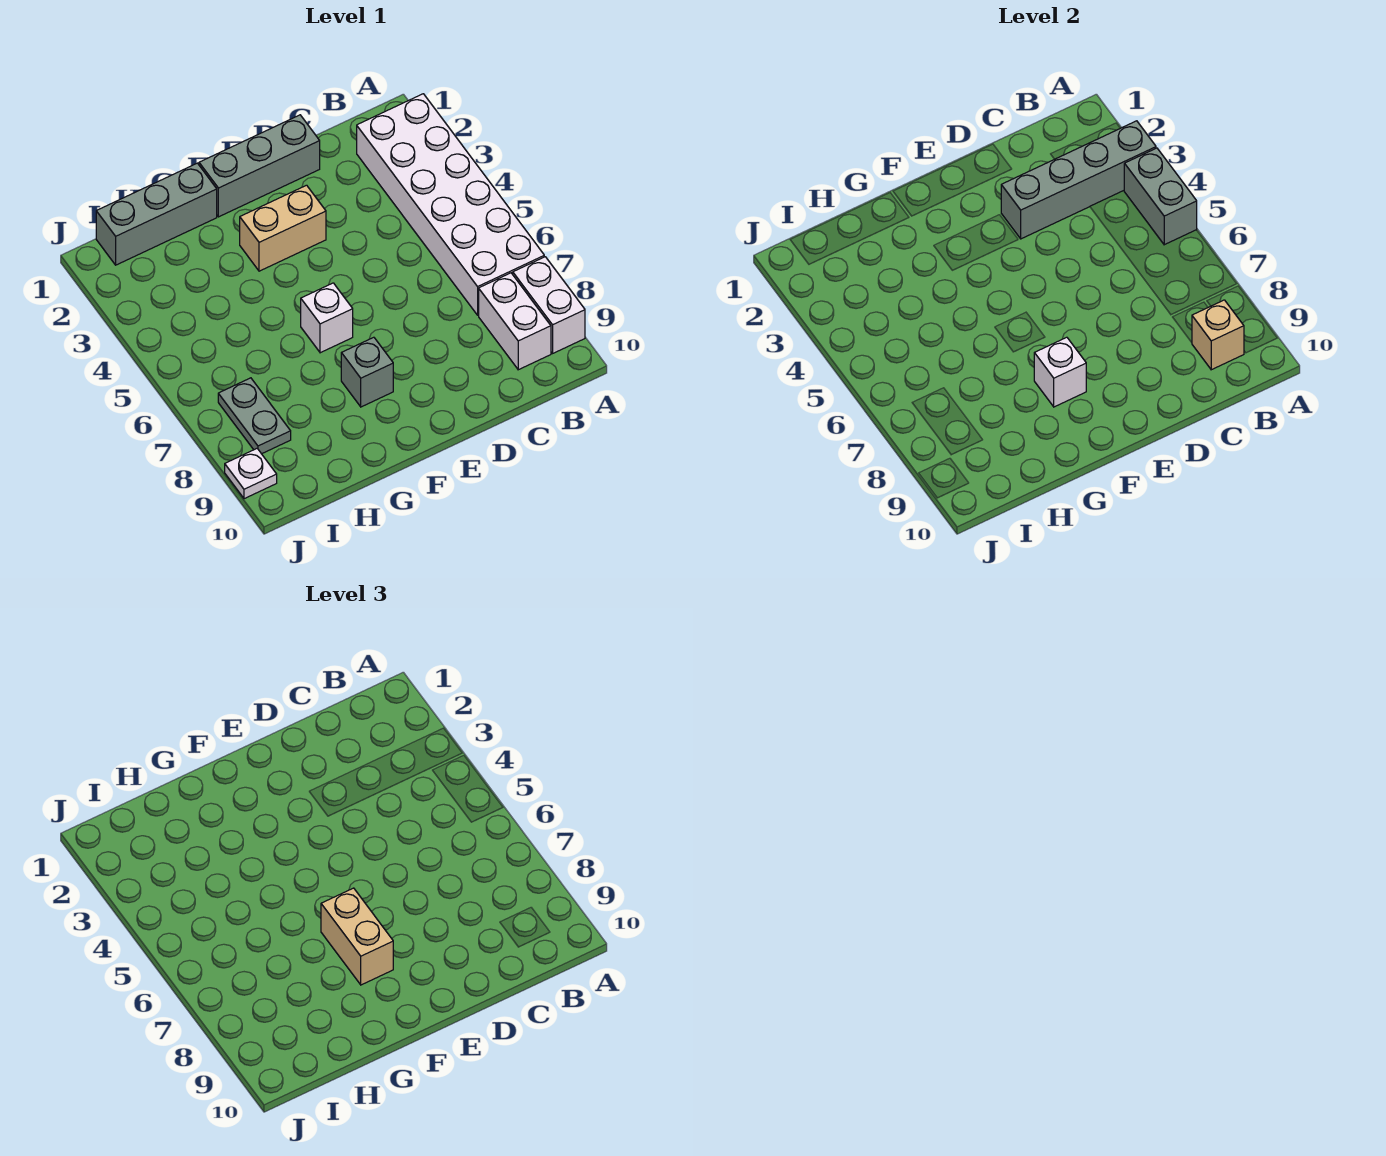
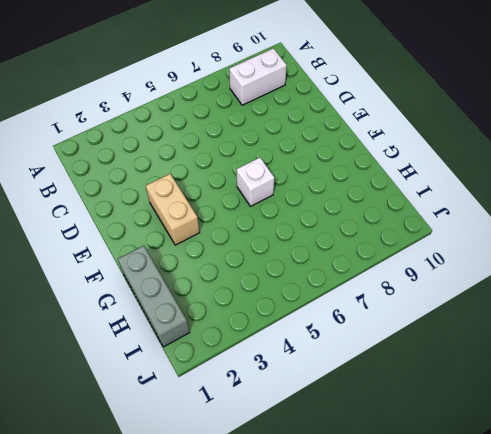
none -> white 2x6 brick [357,94,544,315]
none -> white 1x2 brick [513,257,585,353]
none -> grey 1x3 brick [199,115,320,217]

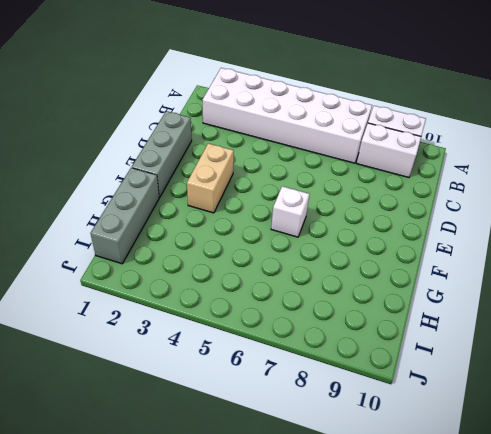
none -> grey 1x1 brick [341,337,393,407]
none -> grey 1x2 plate [218,378,291,454]
none -> white 1x1 plate [225,449,277,499]

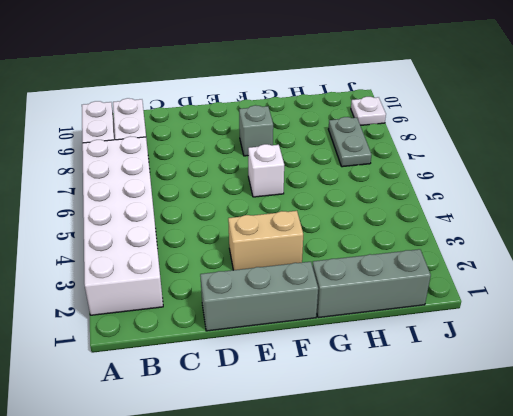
none -> grey 1x4 brick [1001,121,1156,239]
none -> grey 1x2 brick [1124,148,1197,245]
none -> tan 1x1 brick [1192,300,1244,370]

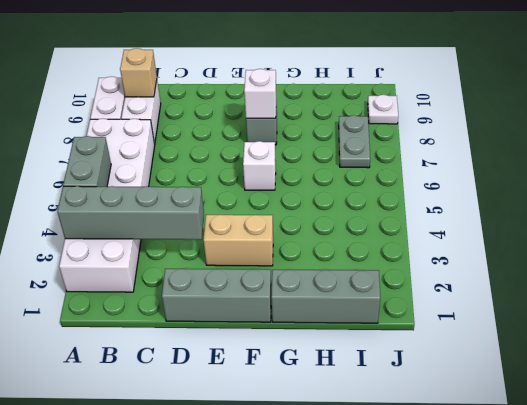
none -> tan 1x2 brick [321,888,393,985]

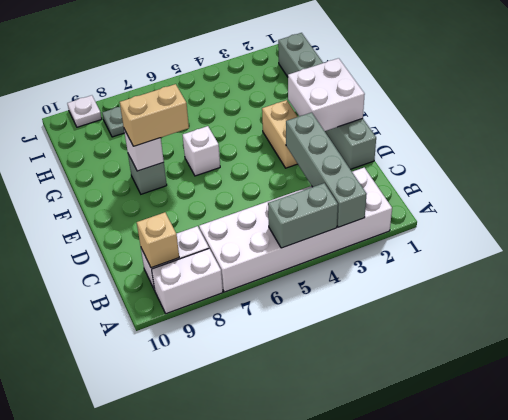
white 2x2 brick [288,58,365,131] -> none

